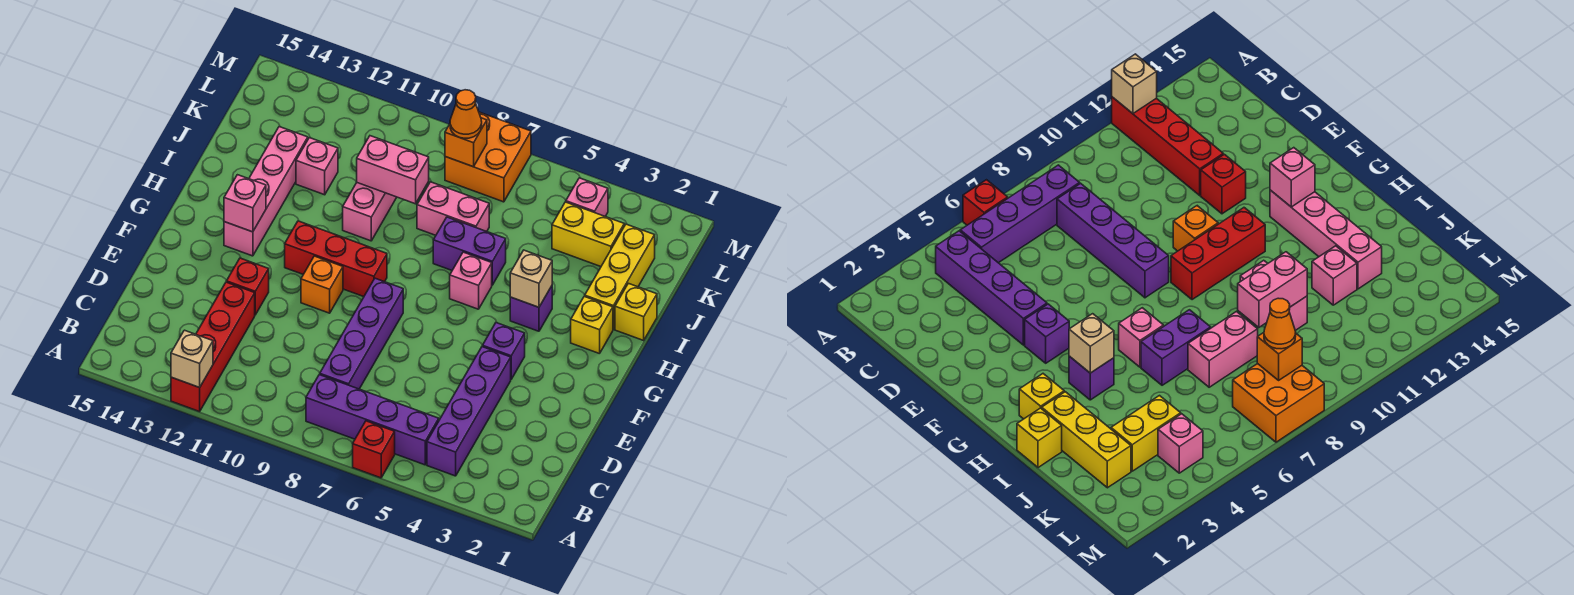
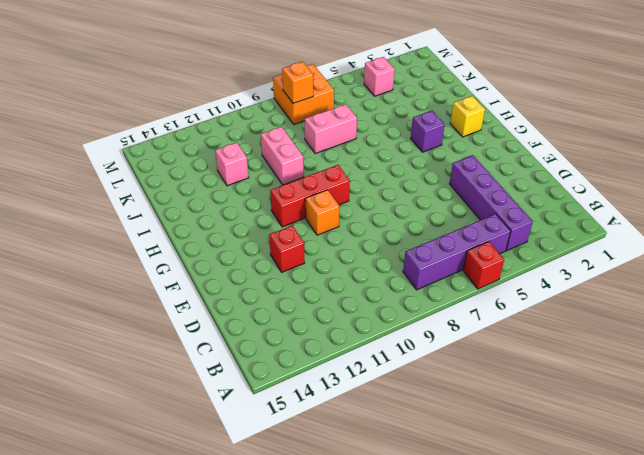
none -> red 1x4 brick [171,282,255,412]
none -> purple 1x4 brick [320,278,403,389]
none -> purple 1x1 brick [483,323,525,379]

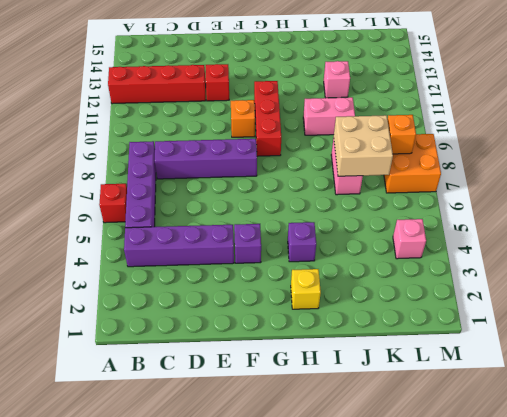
tan 2x2 brick [334,115,393,176] -> none
none -> pink 1x4 brick [224,127,308,256]
none -> pink 1x1 brick [450,252,492,309]
none -> yellow 1x1 brick [615,283,657,340]

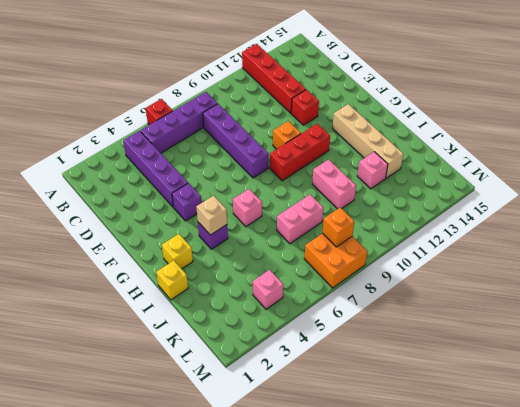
tan 1x4 brick [332,104,403,178] -> pink 1x4 brick [224,127,308,256]
none -> yellow 1x3 brick [585,224,655,329]
none -> purple 1x2 brick [433,217,506,285]
none -> yellow 1x2 brick [552,202,624,267]

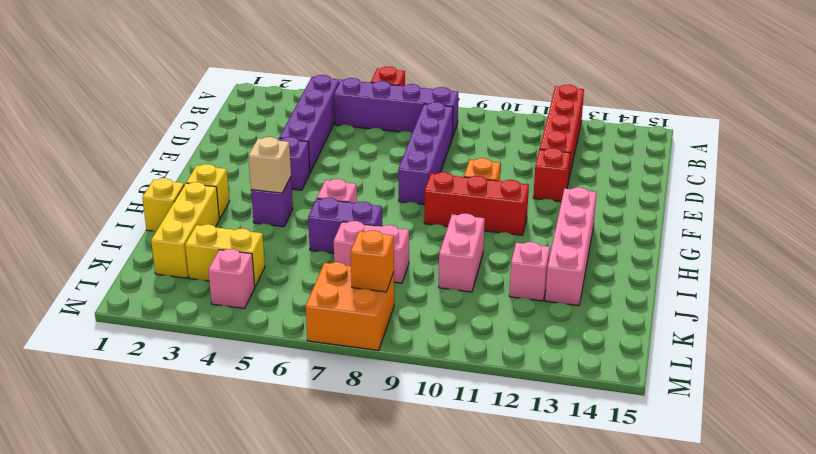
none -> tan 1x1 brick [171,330,213,387]
none -> pink 1x1 brick [224,175,266,232]
none -> pink 1x2 brick [357,136,429,204]

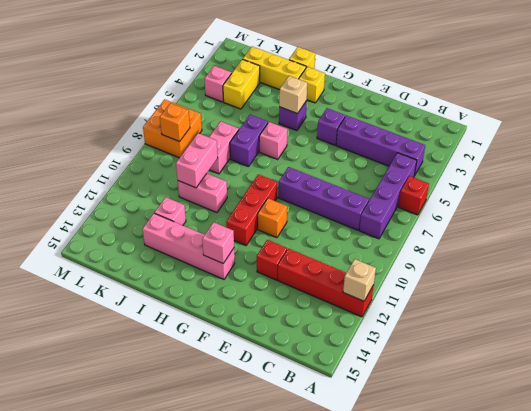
none -> orange 1x1 cone [450,90,482,138]

